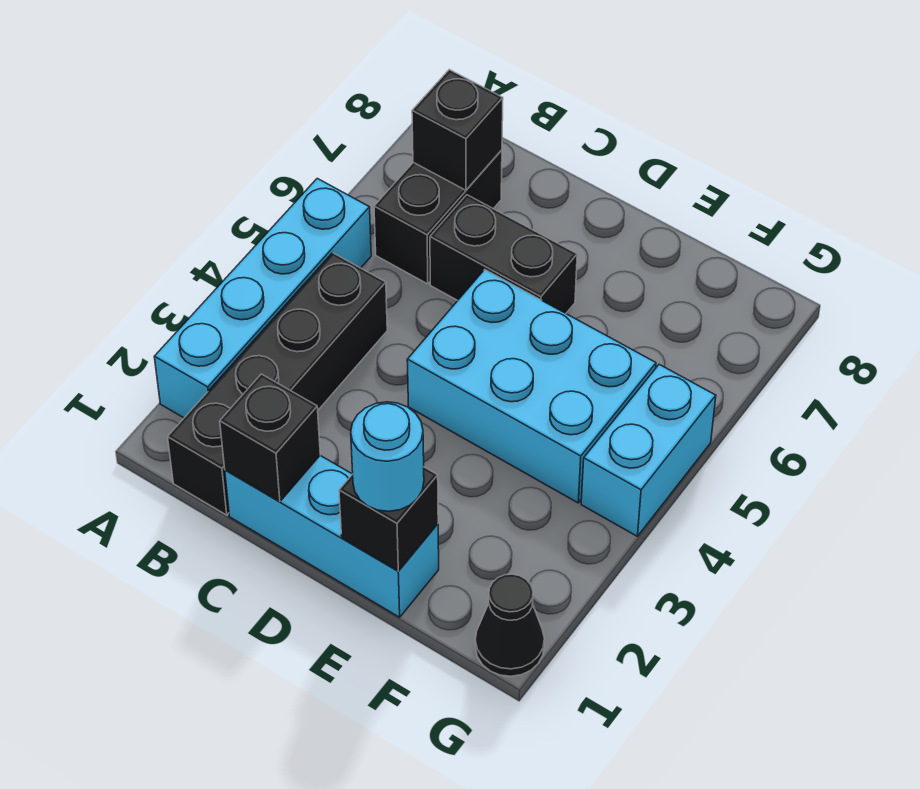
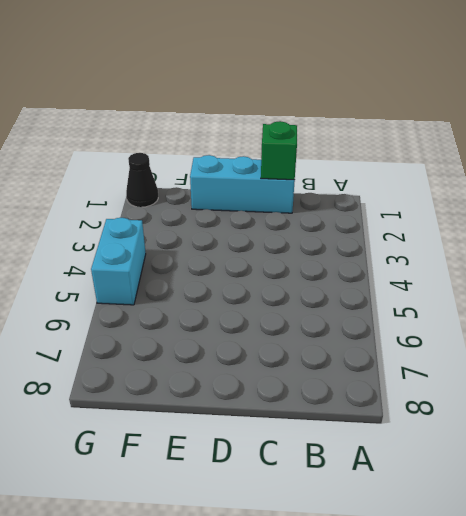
green 1x1 brick [261,121,297,180] -> black 1x1 brick [220,374,320,502]
none -> cyan 1x4 brick [154,178,371,418]
none -> black 1x4 brick [168,253,387,515]
none -> black 1x2 brick [374,150,502,284]

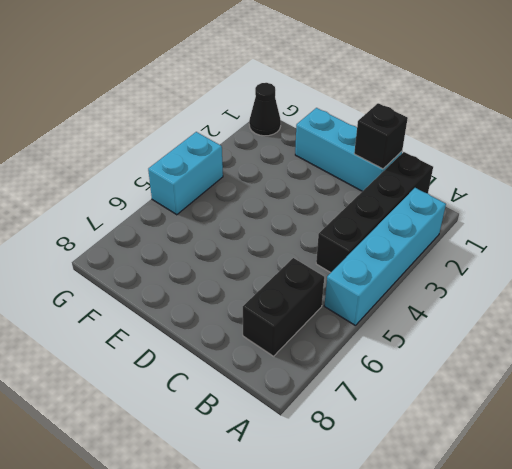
none -> black 1x2 brick [430,195,577,313]
none -> cyan 2x3 brick [407,270,656,503]
none -> black 1x1 brick [412,70,503,190]

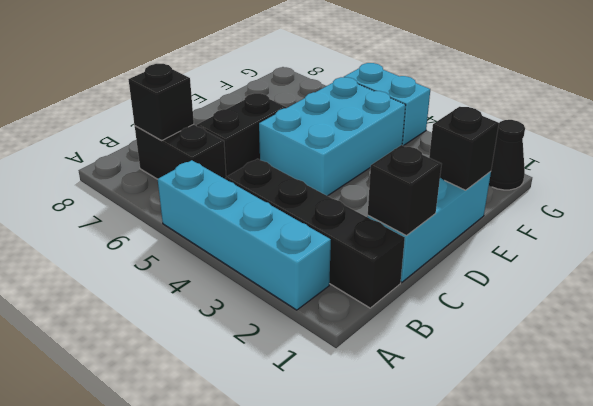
none -> cyan 1x1 round brick [351,402,424,511]

